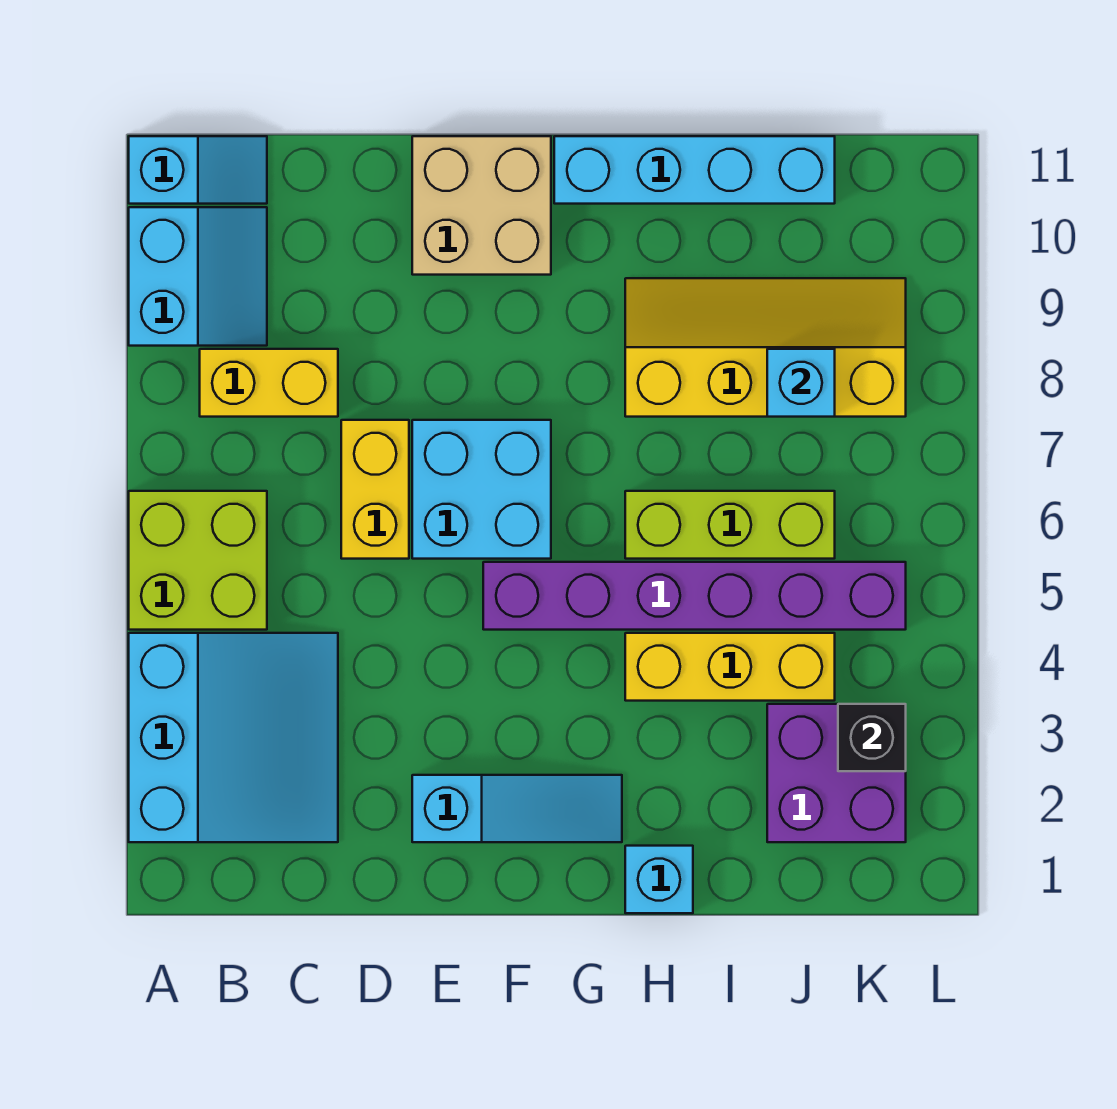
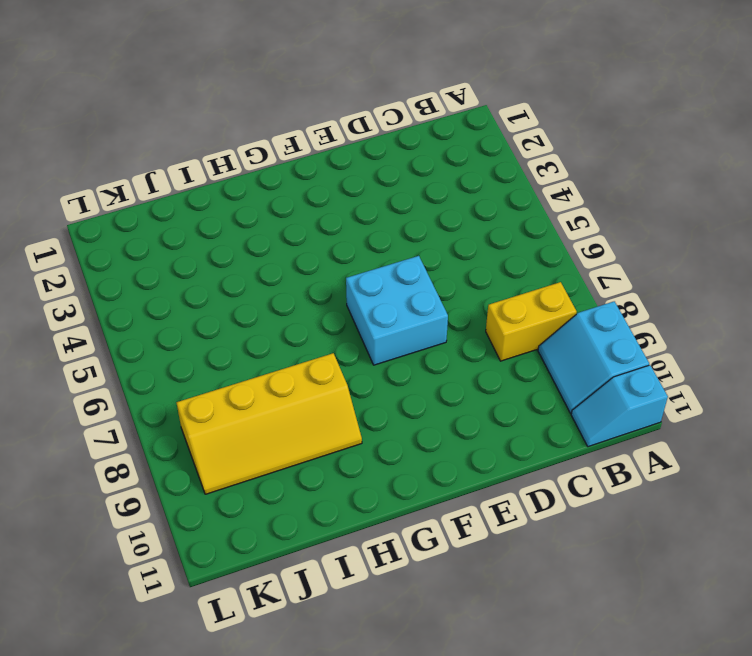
none -> cyan 3x3 slope [129,633,338,842]
none -> lime 2x2 brick [129,491,267,630]
none -> yellow 1x2 brick [341,420,409,559]

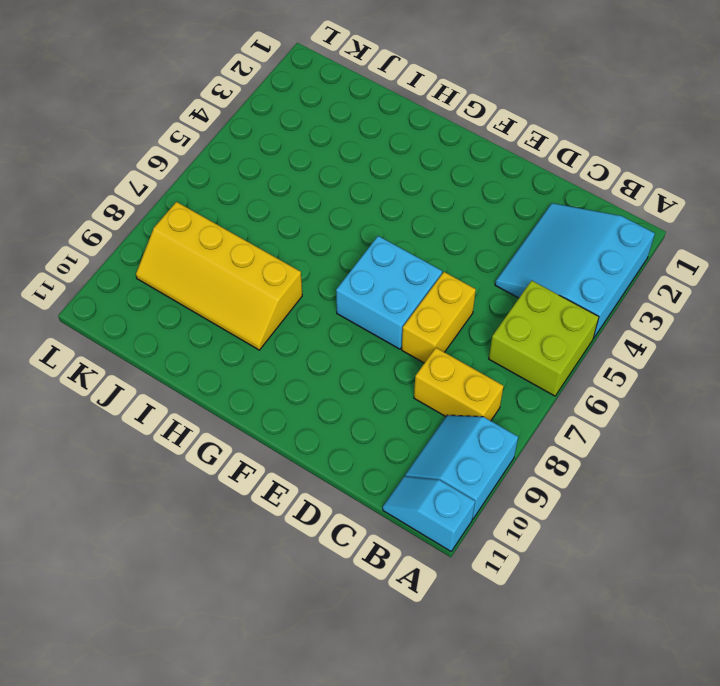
none -> cyan 1x3 slope [412,775,622,842]
none -> tan 2x2 brick [412,136,551,275]
none -> purple 1x6 brick [483,562,906,630]

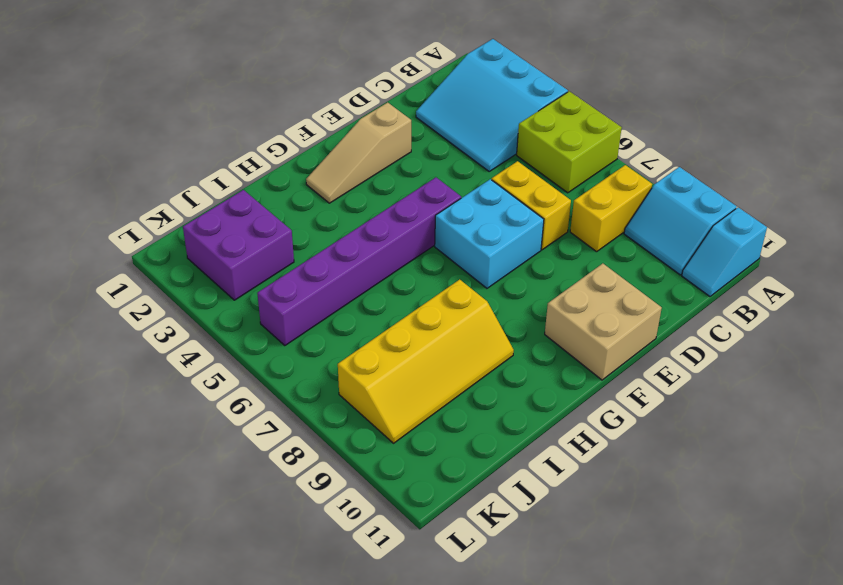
tan 1x3 slope [306,102,411,203] -> cyan 1x3 slope [412,775,622,842]
none -> cyan 1x4 brick [554,136,835,204]
none -> cyan 1x1 brick [625,846,693,913]
none -> yellow 1x3 brick [625,633,835,701]

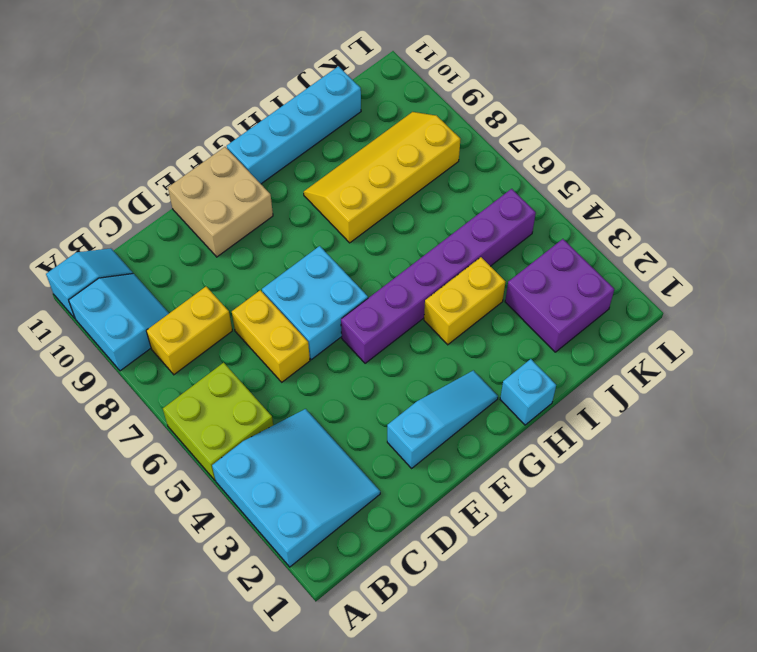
yellow 1x2 brick [424,257,505,345] -> yellow 1x3 brick [625,633,835,701]
none -> lime 1x3 brick [625,491,835,559]
none -> cyan 1x1 brick [767,349,835,417]
none -> black 1x1 brick [838,704,906,771]

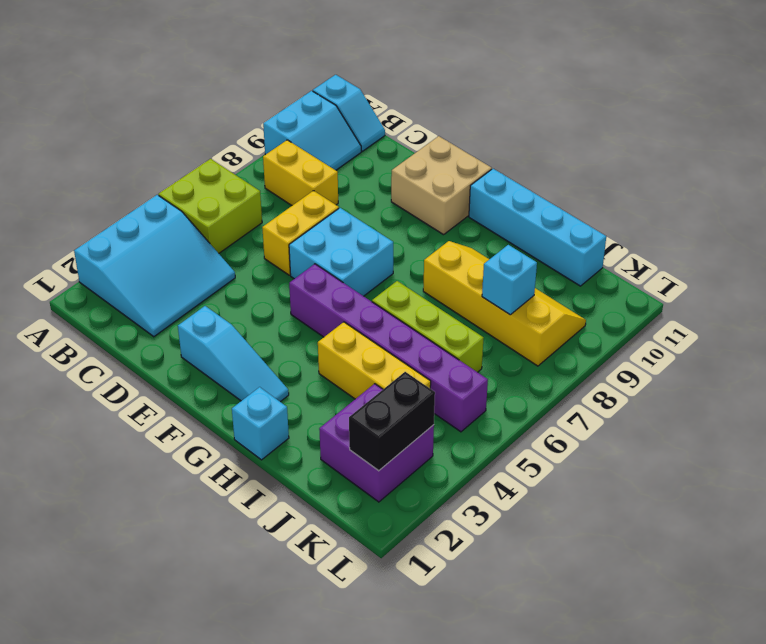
black 1x2 brick [349,372,435,471] -> black 1x1 brick [838,704,906,771]

